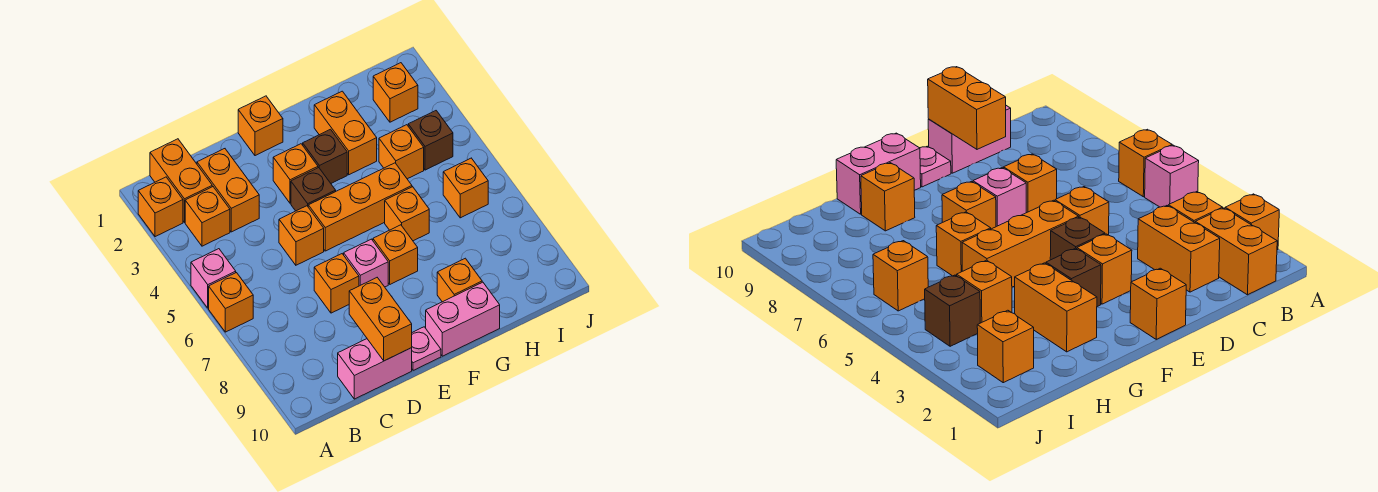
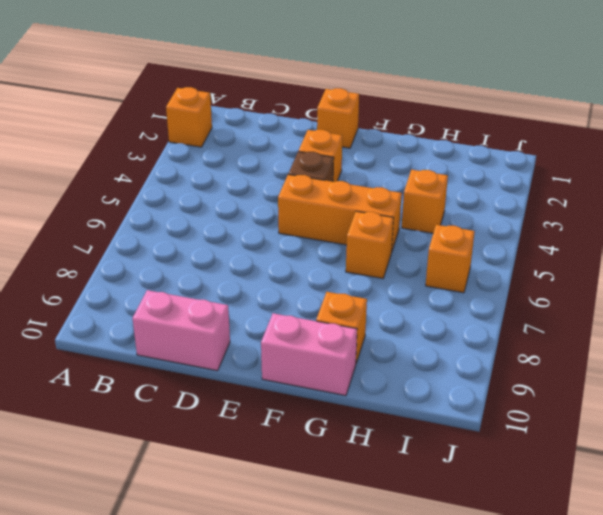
none -> pink 1x1 brick [191,249,236,308]
none -> orange 1x1 brick [209,273,253,332]
none -> orange 1x2 brick [150,139,212,222]

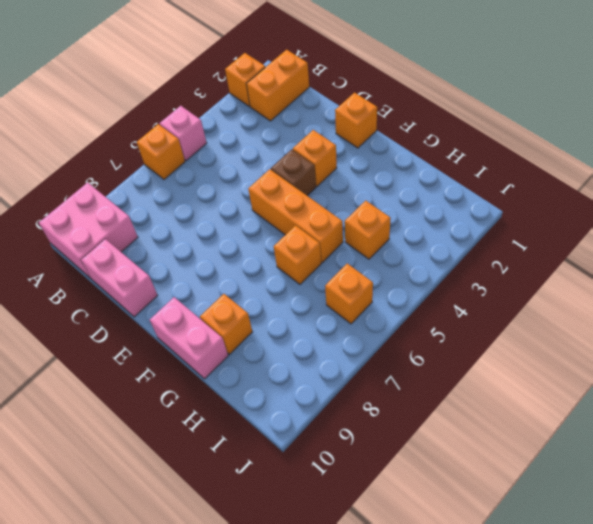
pink 2x2 brick [39,183,138,278] -> none
none -> orange 1x1 brick [185,187,230,246]
none -> orange 1x2 brick [197,149,259,232]
none -> orange 1x1 brick [279,206,324,265]

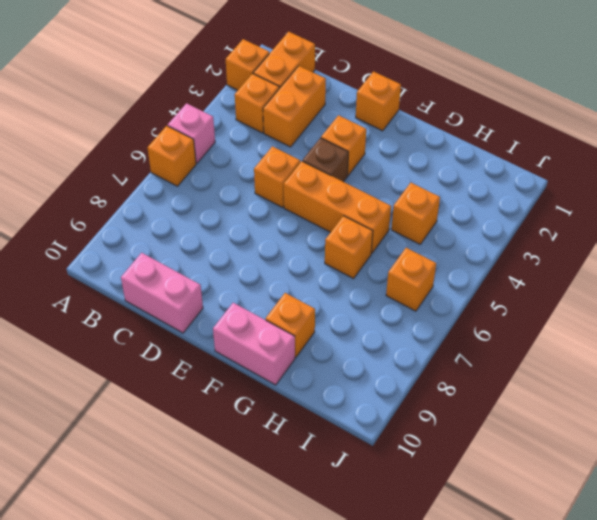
none -> orange 1x1 brick [314,254,359,313]
none -> pink 1x1 brick [344,239,388,287]
none -> pink 1x1 plate [412,327,441,370]

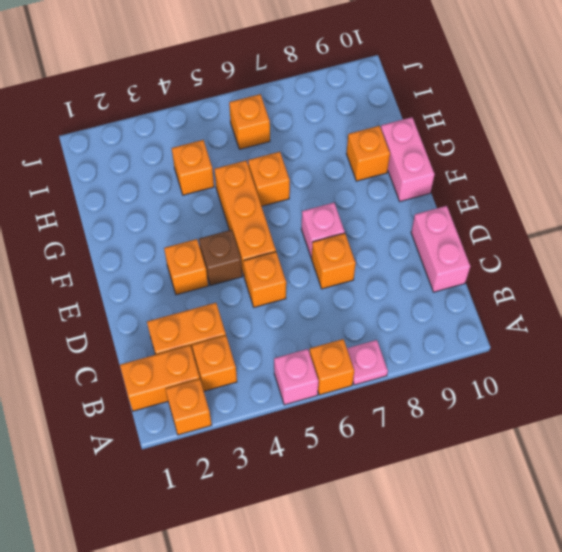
pink 1x1 plate [347,340,388,385] -> pink 1x1 plate moved to [412,327,441,370]
none -> orange 1x1 brick [238,96,283,156]
none -> brown 1x1 brick [303,129,347,183]
none -> orange 1x1 brick [373,225,418,284]

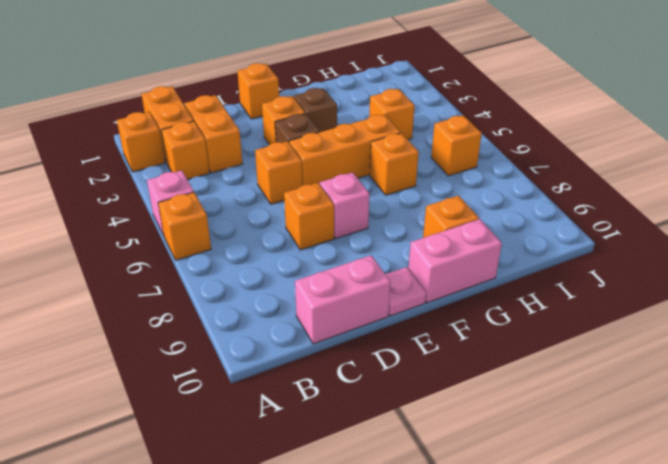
none -> orange 1x1 brick [373,225,418,284]
none -> orange 1x2 brick [314,91,377,175]
none -> orange 1x1 brick [373,63,418,122]

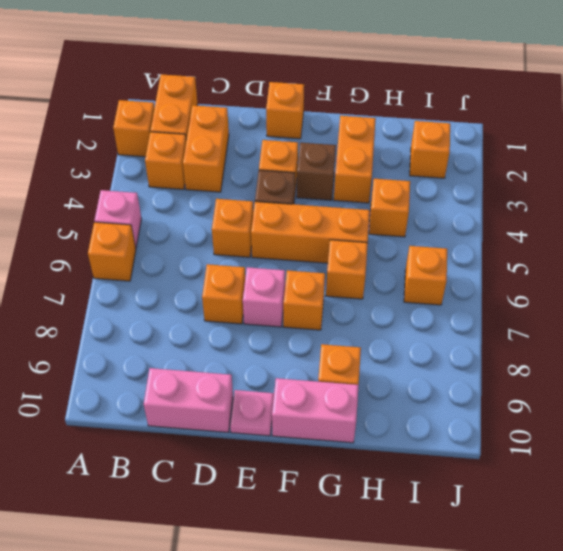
none -> brown 1x1 brick [408,111,453,170]
none -> orange 1x2 brick [349,278,412,361]

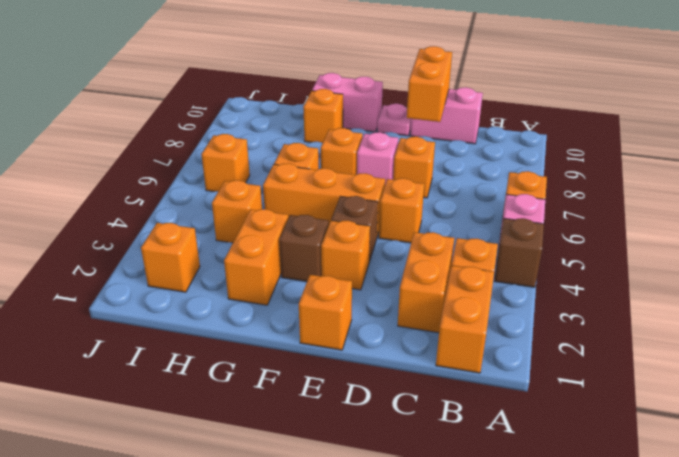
brown 1x1 brick [495,218,544,287] -> brown 1x1 brick moved to [408,111,453,170]
none -> orange 1x1 brick [138,177,183,237]

